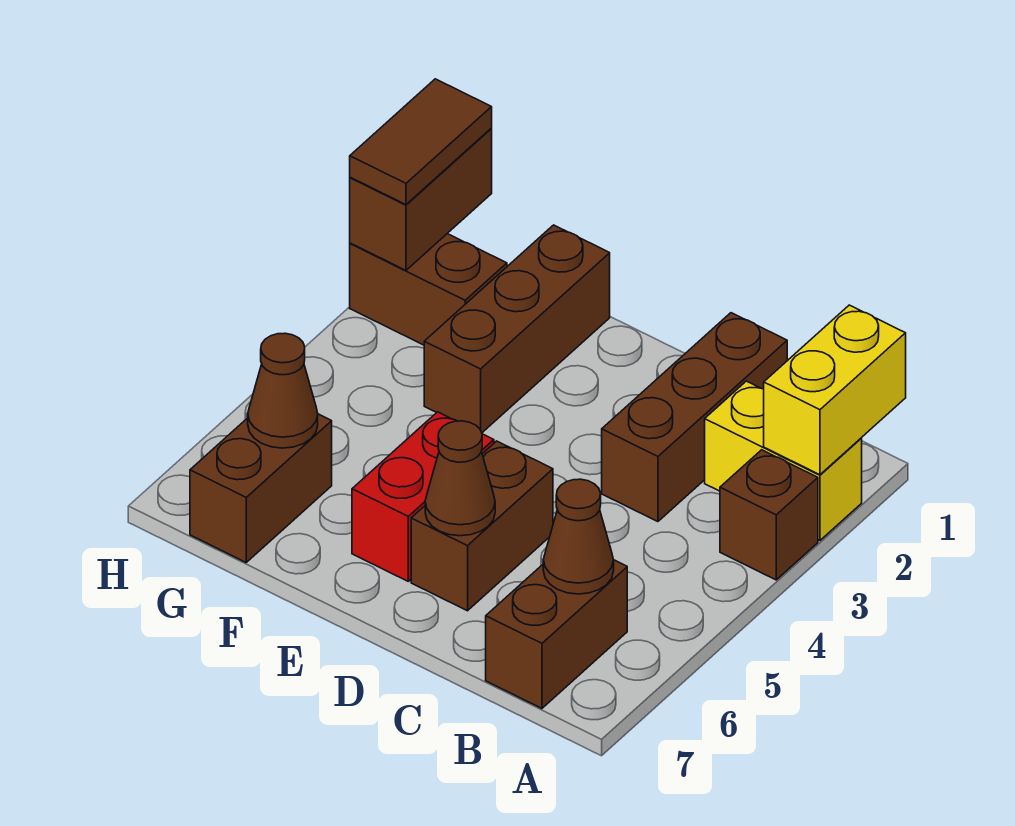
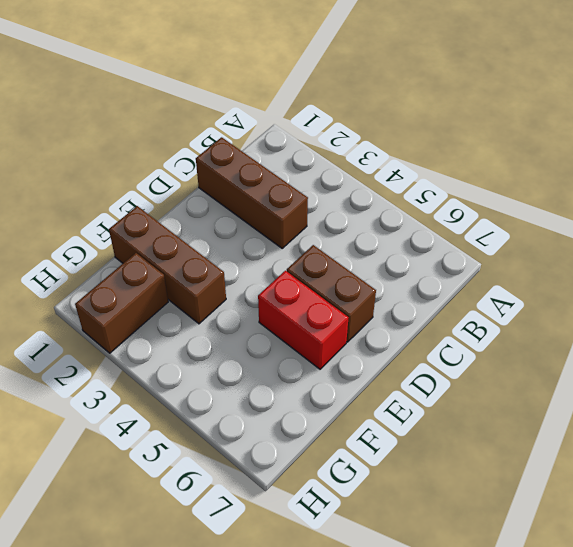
none -> yellow 1x2 brick [705,381,862,540]
none -> brown 1x1 brick [720,450,818,580]
none -> brown 1x2 brick [486,560,627,708]

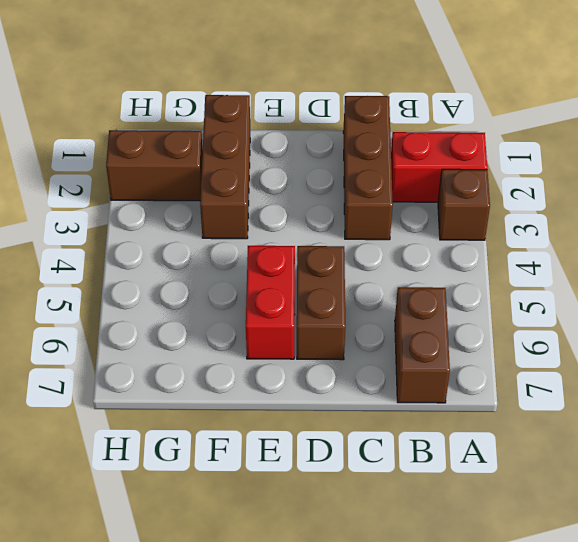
red 1x2 brick [391,132,487,202] -> yellow 1x2 brick [705,381,862,540]
none -> brown 1x2 brick [190,414,332,562]
none -> yellow 1x2 brick [764,305,906,475]
none -> brown 1x1 cone [543,479,614,594]

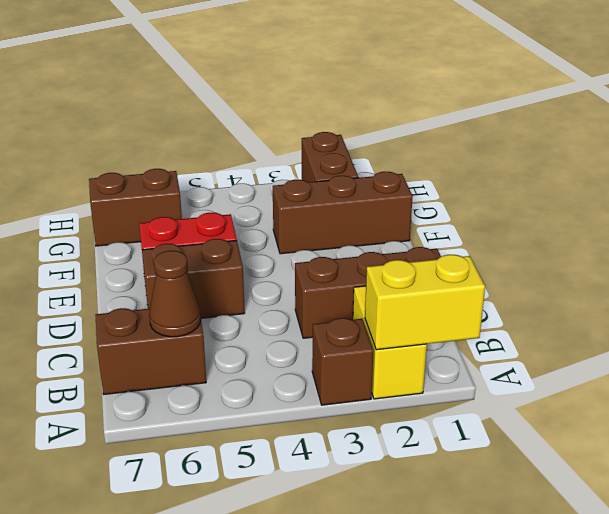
none -> brown 1x1 cone [425,421,495,536]
none -> brown 1x1 cone [248,333,318,448]
none -> brown 1x2 brick [350,129,492,270]

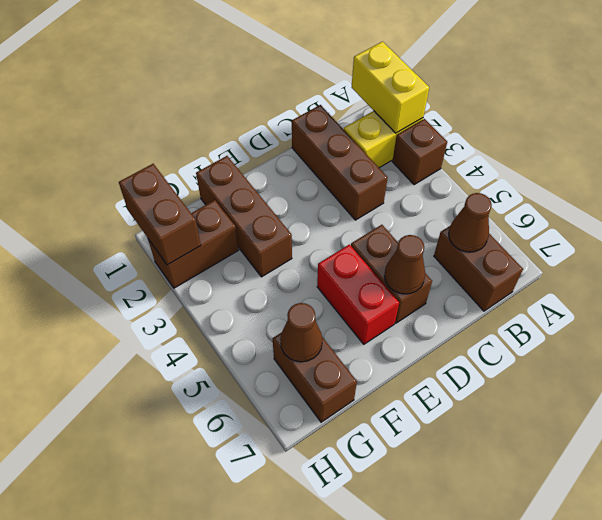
none -> brown 1x2 tile [350,79,492,205]

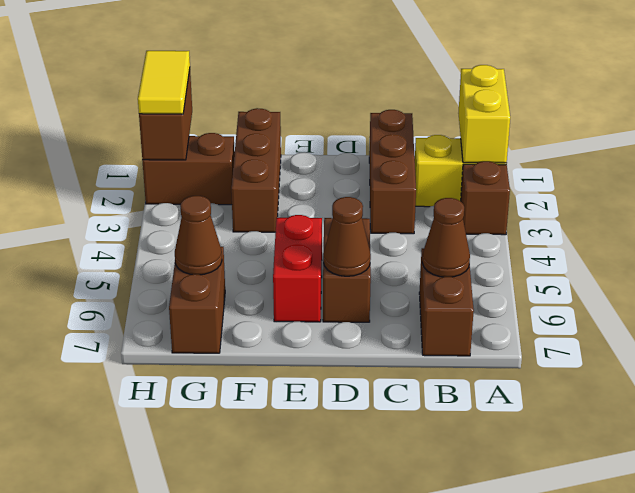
yellow 1x2 tile [138,51,190,114] -> brown 1x2 tile [350,79,492,205]

